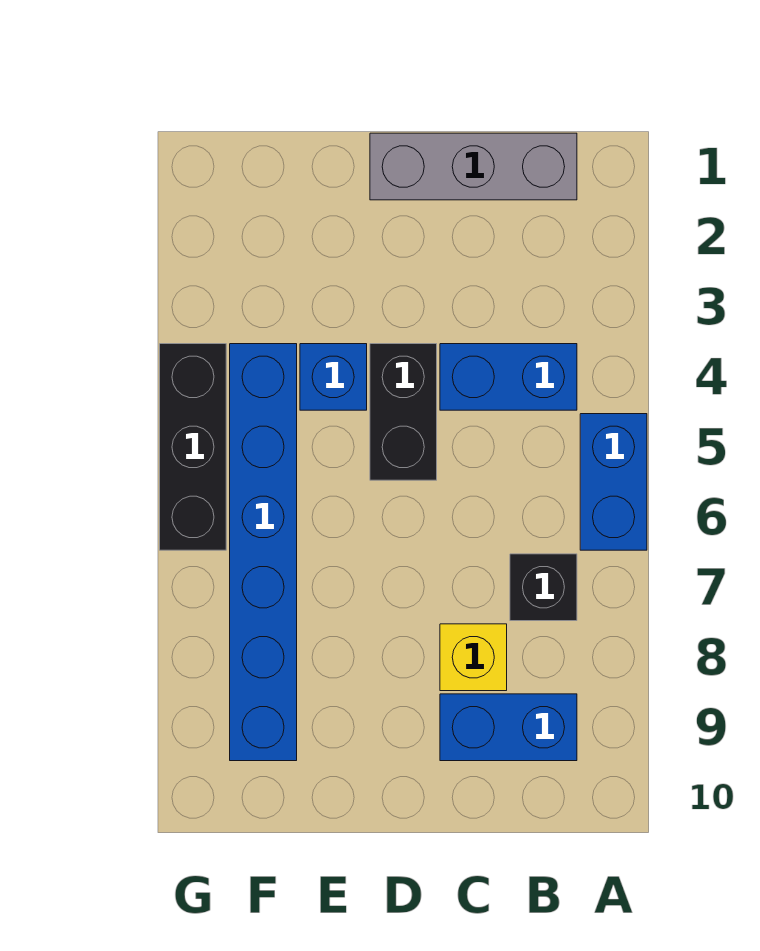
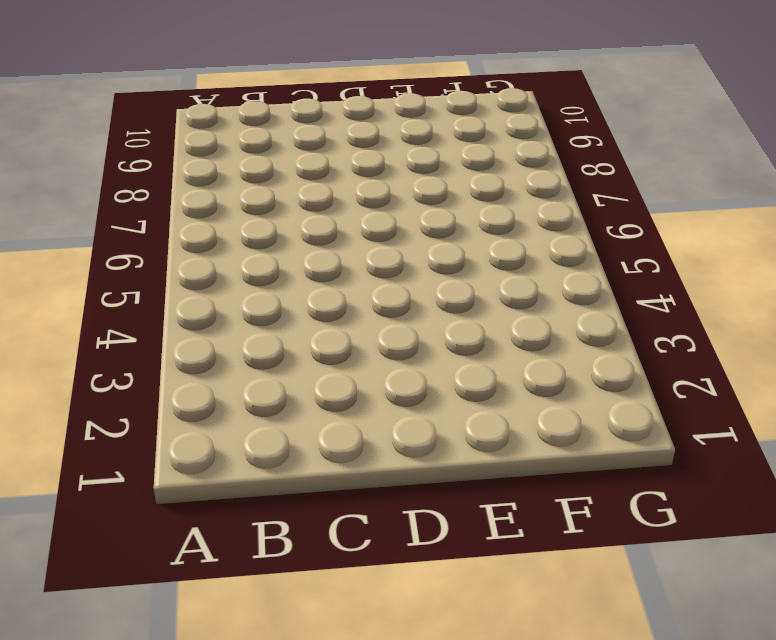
none -> blue 1x2 brick [580,414,647,550]
none -> grey 1x3 brick [370,133,577,200]

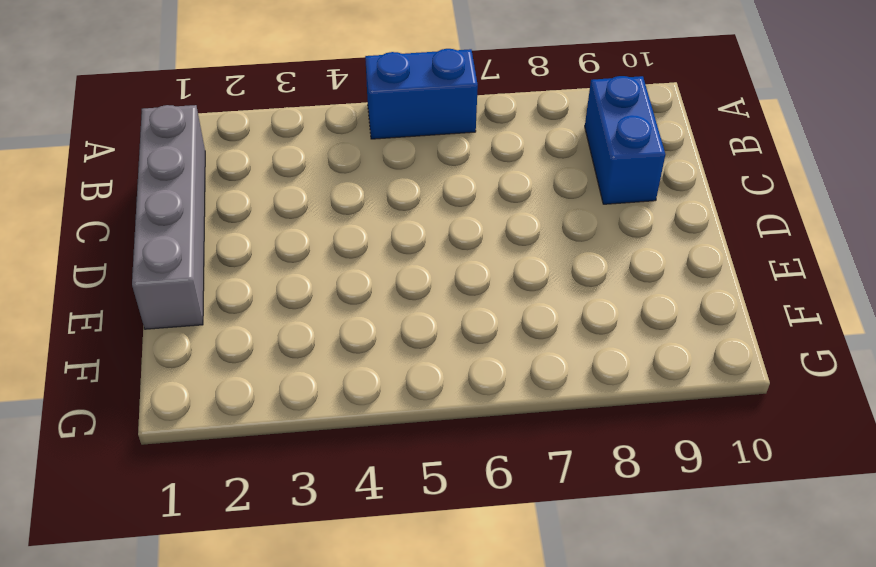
grey 1x4 brick [132,105,205,329] -> grey 1x3 brick [370,133,577,200]
none -> blue 1x2 brick [440,344,577,410]
none -> black 1x1 brick [510,554,577,621]

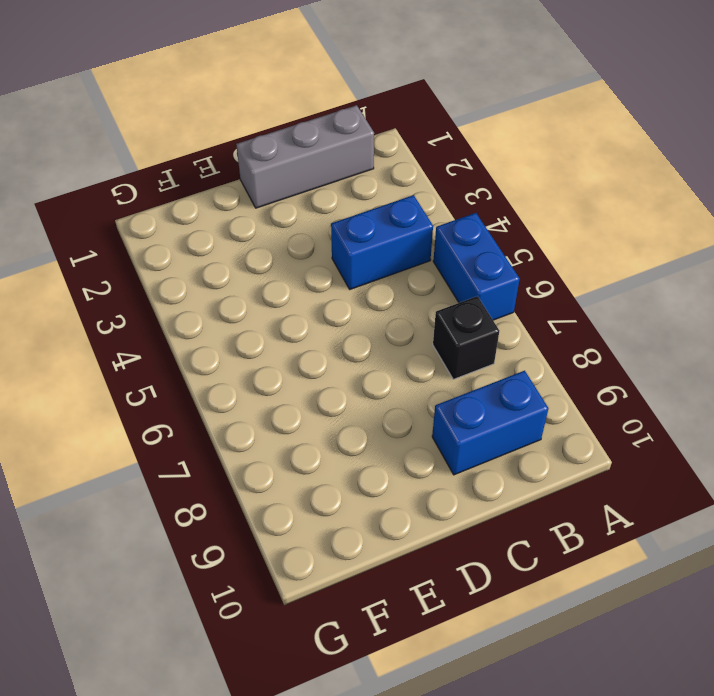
none -> yellow 1x1 brick [440,624,507,691]
none -> black 1x2 brick [370,344,437,480]

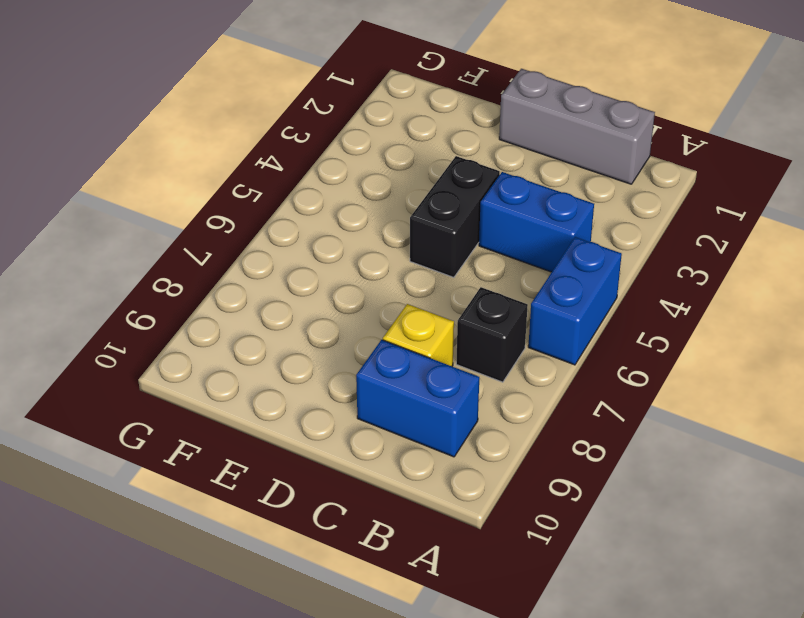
none -> blue 1x1 brick [300,344,367,410]
none -> blue 1x6 brick [230,344,297,761]

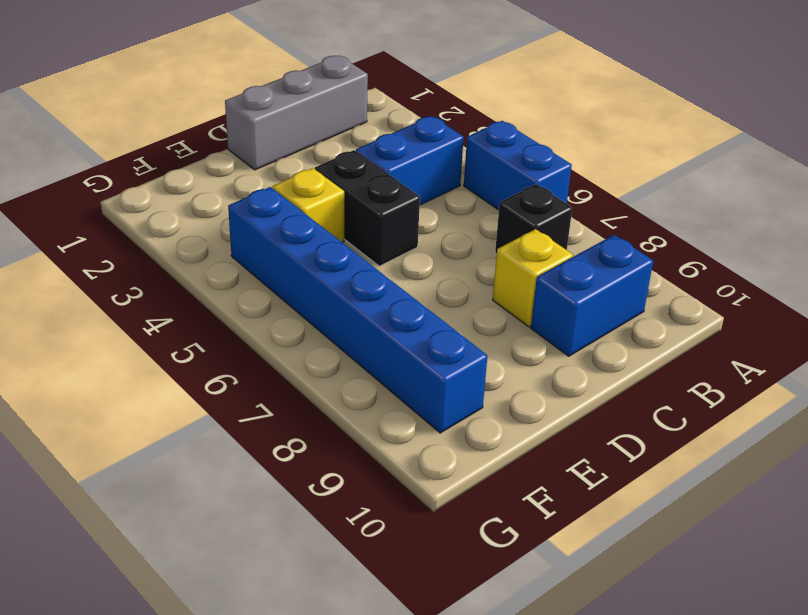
yellow 1x1 brick [273,168,344,243] -> blue 1x1 brick [300,344,367,410]
none -> black 1x3 brick [160,344,226,550]

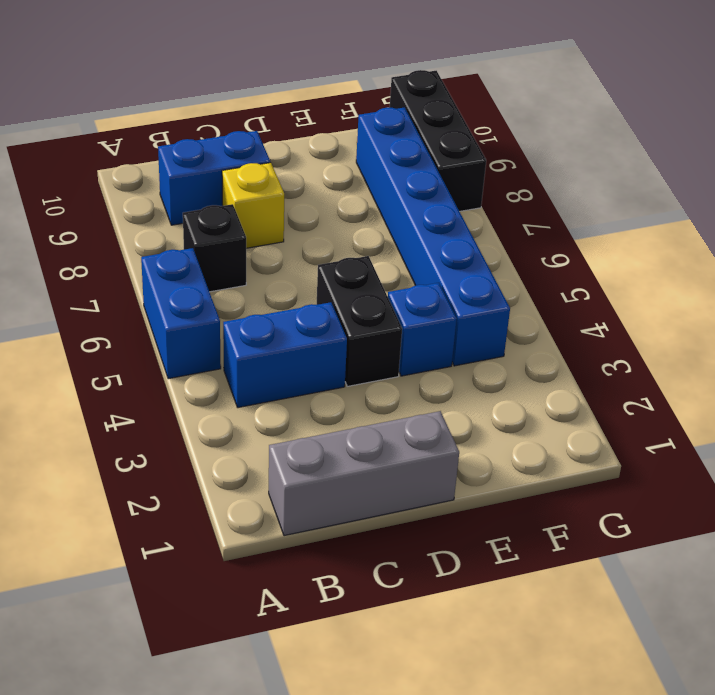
black 1x3 brick [390,70,486,211] -> black 1x3 brick moved to [160,344,226,550]

